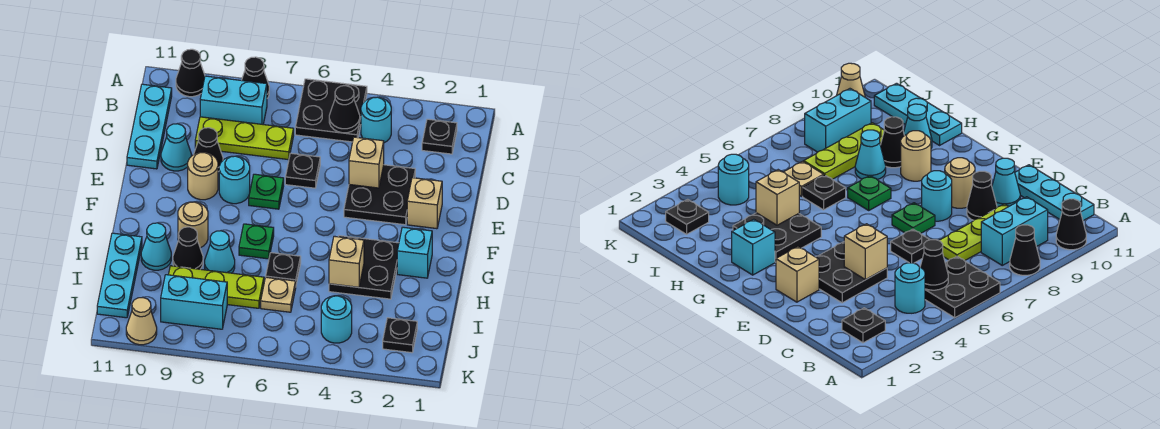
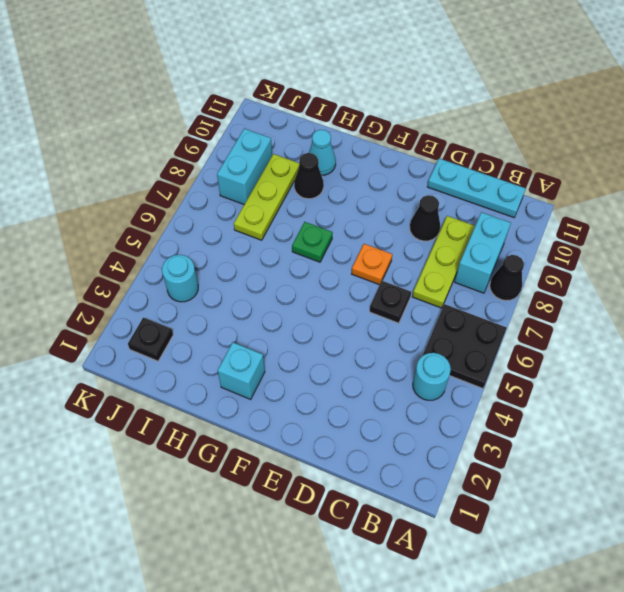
orange 1x1 plate [352,244,392,285] -> green 1x1 plate [249,174,284,209]
none -> black 1x1 cone [176,49,205,97]
none -> black 1x1 plate [422,119,457,154]
none -> black 2x2 plate [344,165,415,225]
none -> cyan 1x1 cone [161,124,191,171]

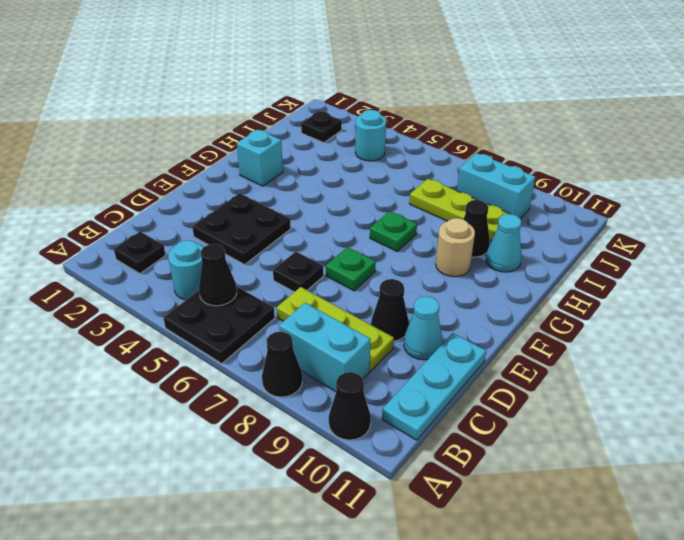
none -> tan 1x1 brick [407,178,442,229]
none -> cyan 1x1 round brick [219,156,250,204]
none -> tan 1x1 round brick [188,152,218,200]
none -> black 2x2 plate [329,236,399,299]

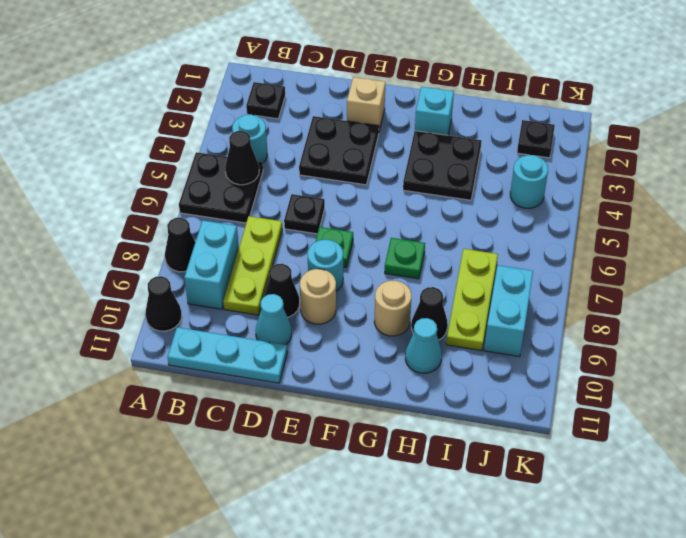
none -> black 1x1 plate [266,253,301,284]
none -> cyan 1x1 cone [205,231,235,273]
none -> cyan 1x3 plate [97,233,142,318]
none -> tan 1x1 plate [261,277,296,312]

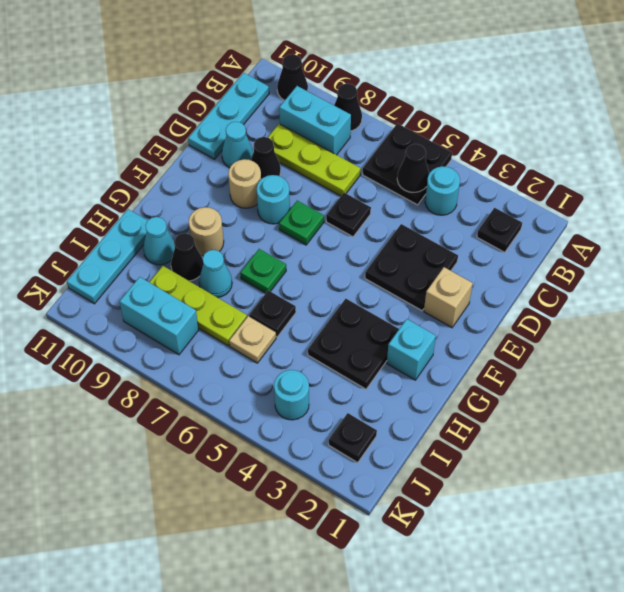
none -> tan 1x1 cone [126,297,157,345]
none -> tan 1x1 brick [349,137,384,188]
none -> tan 1x1 brick [329,236,364,287]

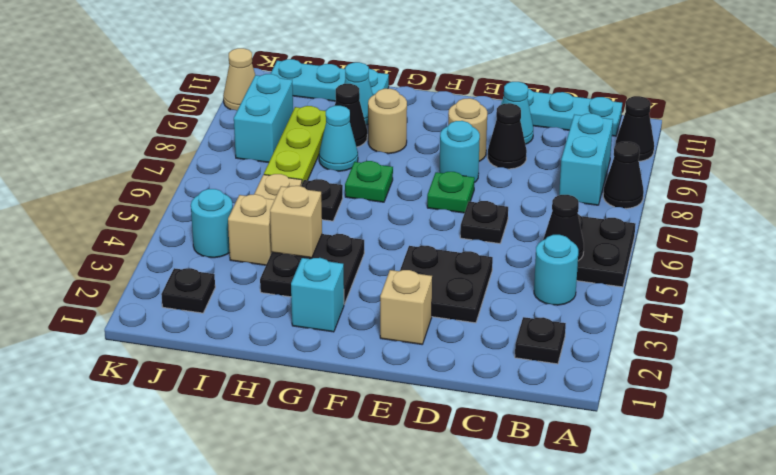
tan 1x1 brick [228,194,274,265] -> tan 1x1 brick moved to [349,137,384,188]
none -> lime 1x3 plate [195,117,294,160]

